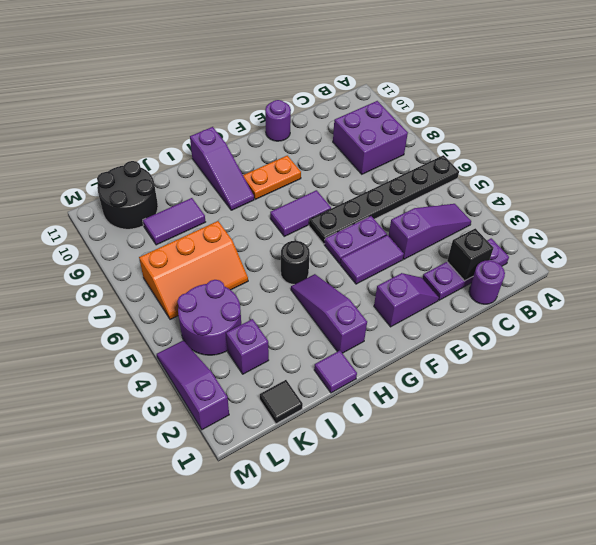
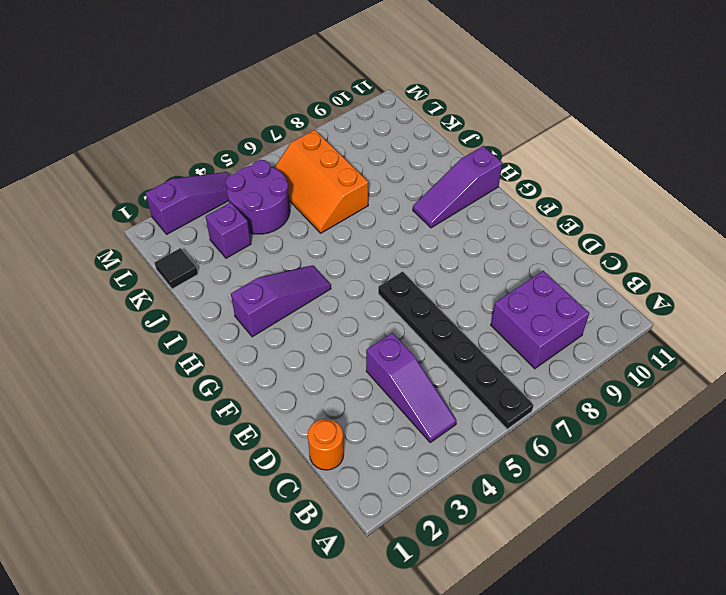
orange 1x1 round brick [308,419,344,470] -> purple 1x1 round brick [469,260,505,304]
none -> purple 1x3 plate [422,238,509,300]
none -> purple 1x2 slope [374,273,439,327]
none -> purple 1x2 tile [340,235,404,284]

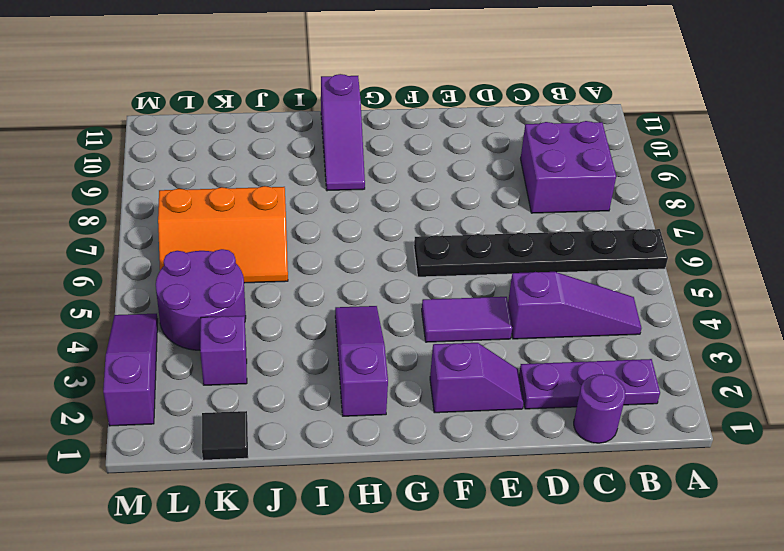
none -> purple 1x2 plate [324,216,387,264]
none -> purple 1x1 round brick [265,100,291,141]
none -> purple 1x2 tile [270,190,331,236]

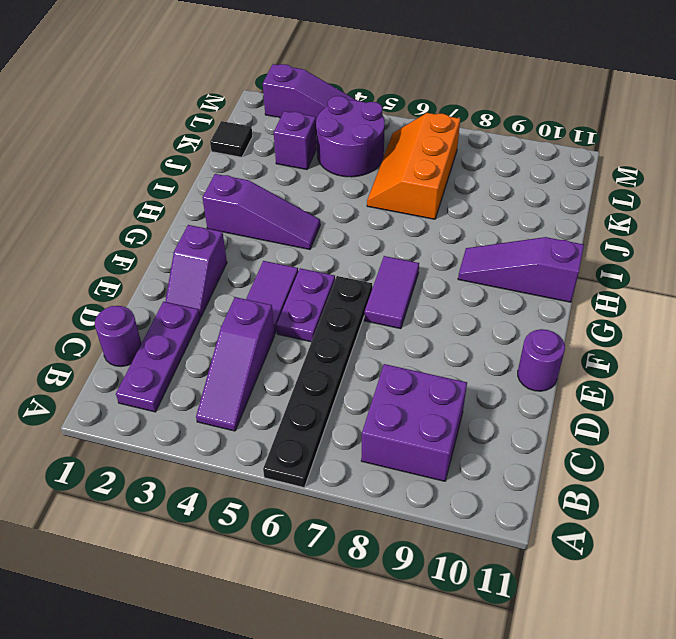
none -> orange 1x2 plate [243,156,301,199]
none -> black 1x1 round brick [281,241,310,284]
none -> purple 1x1 tile [314,351,357,393]

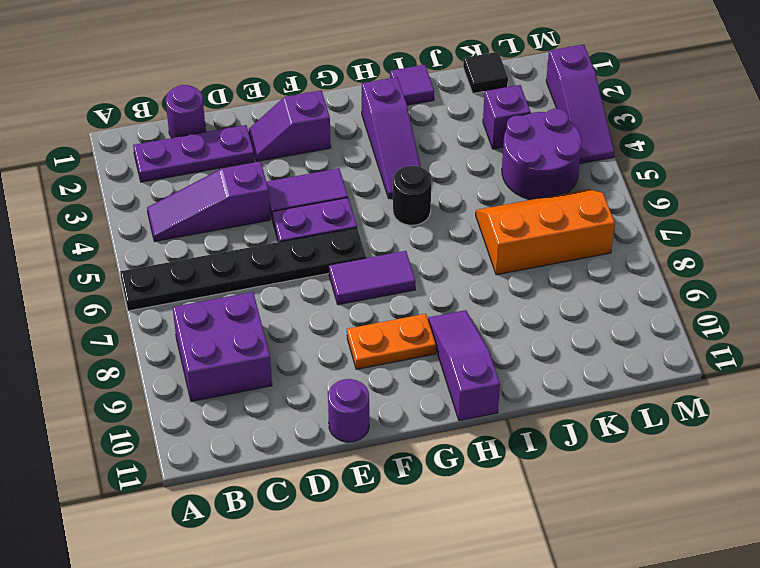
none -> purple 1x2 tile [143,198,205,245]
none -> black 2x2 round brick [97,161,158,229]
none -> black 1x1 brick [447,228,494,281]

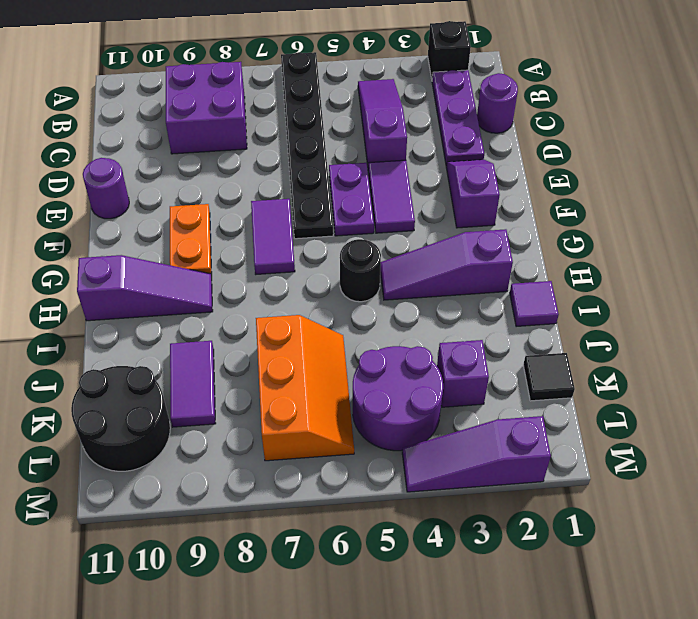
black 1x1 brick [428,21,471,79] -> black 1x1 brick moved to [447,228,494,281]

